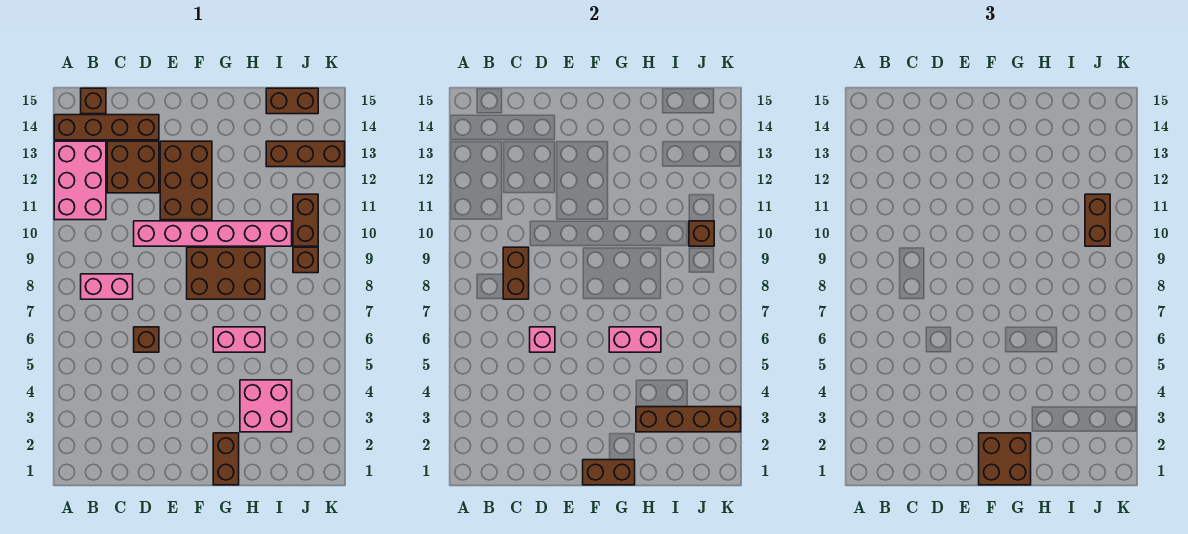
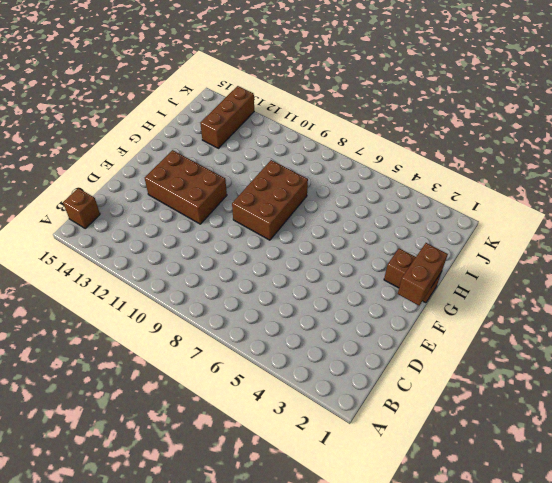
none -> pink 2x3 brick [54,141,106,220]
none -> brown 1x4 brick [54,115,159,140]
none -> pink 1x2 brick [81,274,133,299]

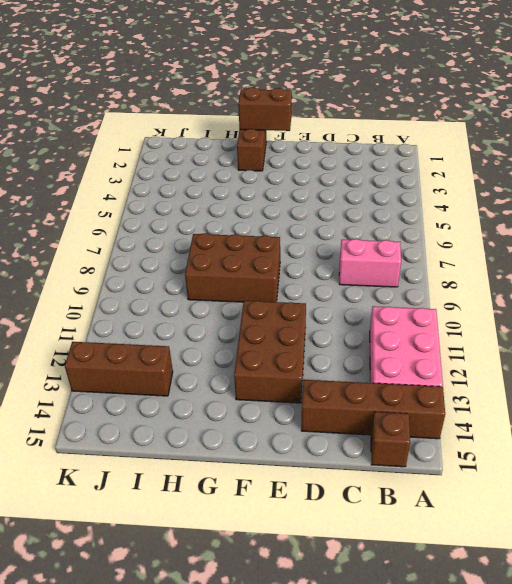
none -> brown 2x2 brick [107,141,159,193]
none -> brown 1x1 brick [134,327,159,352]
none -> pink 1x6 brick [134,221,292,246]

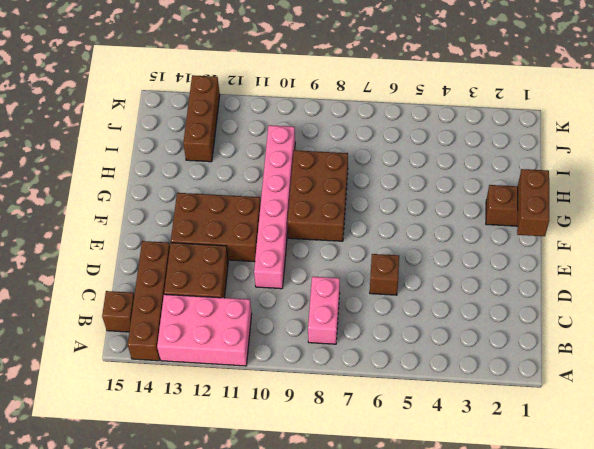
none -> pink 1x2 brick [213,327,265,352]
none -> pink 2x2 brick [240,380,292,432]
none -> brown 1x2 brick [266,88,318,114]

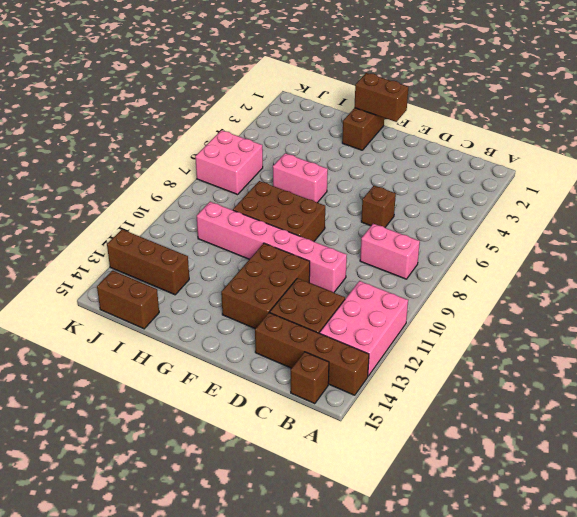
pink 2x2 brick [195,130,263,194] -> pink 2x2 brick moved to [240,380,292,432]
none -> brown 1x1 brick [293,247,318,273]
none -> brown 1x2 brick [293,194,318,246]
none -> brown 1x2 brick [503,247,529,299]

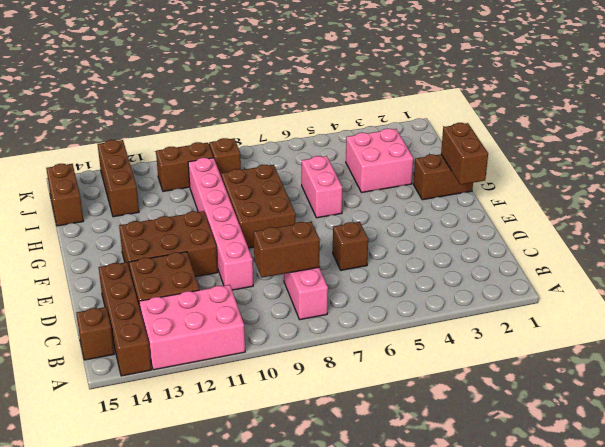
none -> pink 1x1 brick [530,327,555,352]
none -> pink 1x2 brick [609,327,661,352]
none -> brown 1x4 brick [636,407,741,432]

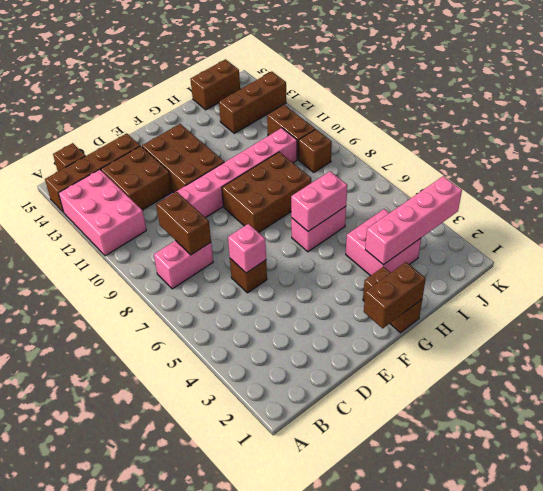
pink 1x4 brick [365,176,462,265] -> brown 1x4 brick [636,407,741,432]
none -> brown 1x1 brick [689,221,714,246]
none -> brown 2x2 brick [979,433,1031,485]
none -> brown 1x2 brick [1085,194,1110,246]

